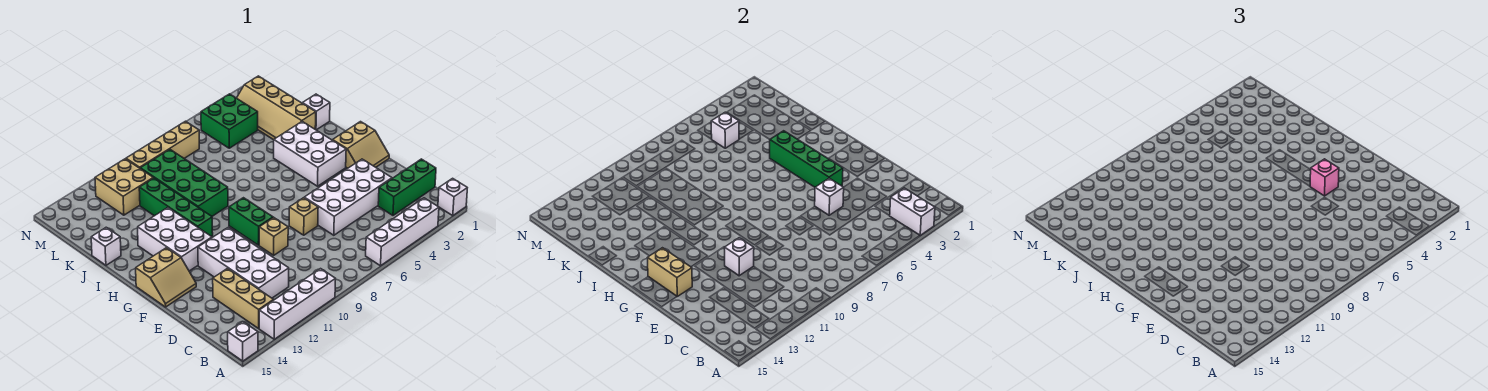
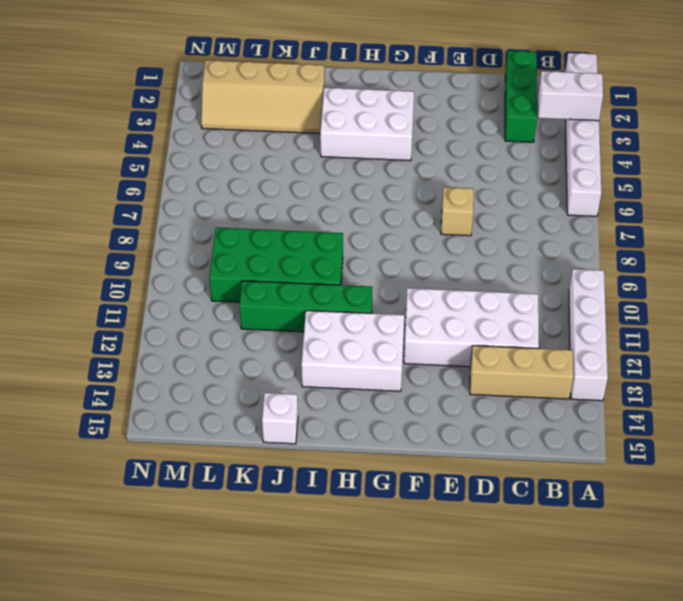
none -> white 1x1 brick [228,322,258,361]
none -> white 2x4 brick [304,159,392,235]
none -> tan 1x1 brick [259,218,288,255]
none -> tan 2x2 slope [333,122,389,168]

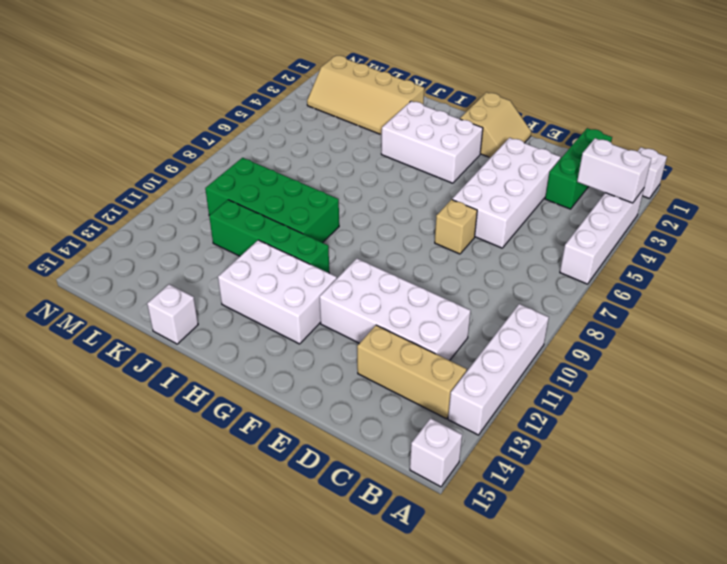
none -> tan 1x1 brick [259,218,288,255]
none -> green 1x2 brick [229,198,273,245]
none -> tan 2x2 slope [136,248,196,307]
none -> white 1x1 brick [303,94,330,130]

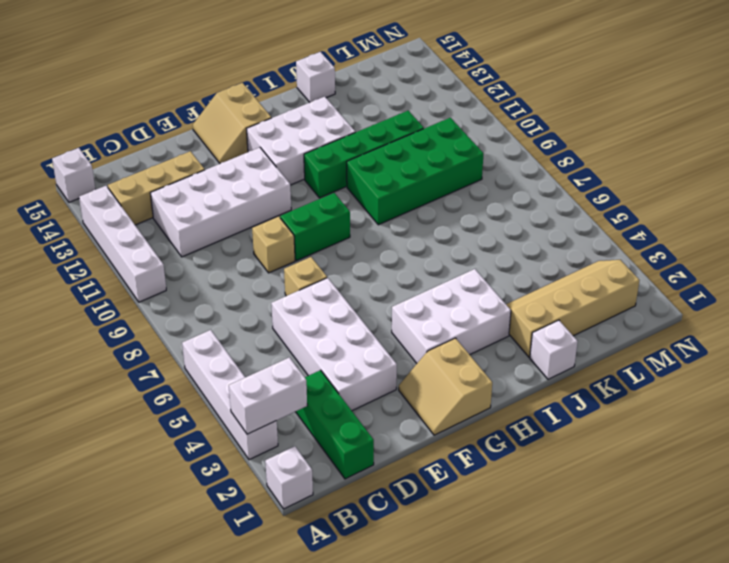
none -> green 2x2 brick [201,94,258,148]
none -> tan 2x2 brick [95,159,153,215]
none -> tan 1x4 brick [126,121,199,168]
none -> white 1x1 brick [815,178,844,215]

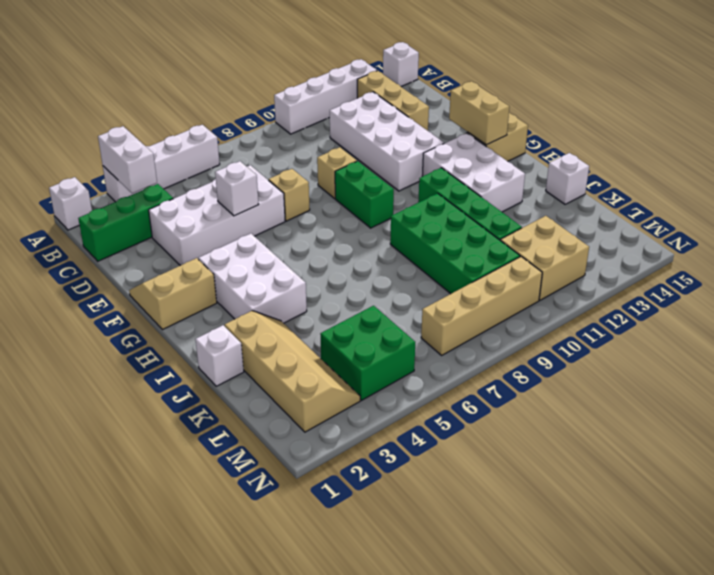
none -> white 1x1 brick [725,238,754,276]
none -> green 1x4 brick [770,131,843,187]
none -> white 1x1 brick [711,112,739,148]
none -> pink 1x1 brick [1310,159,1339,196]

